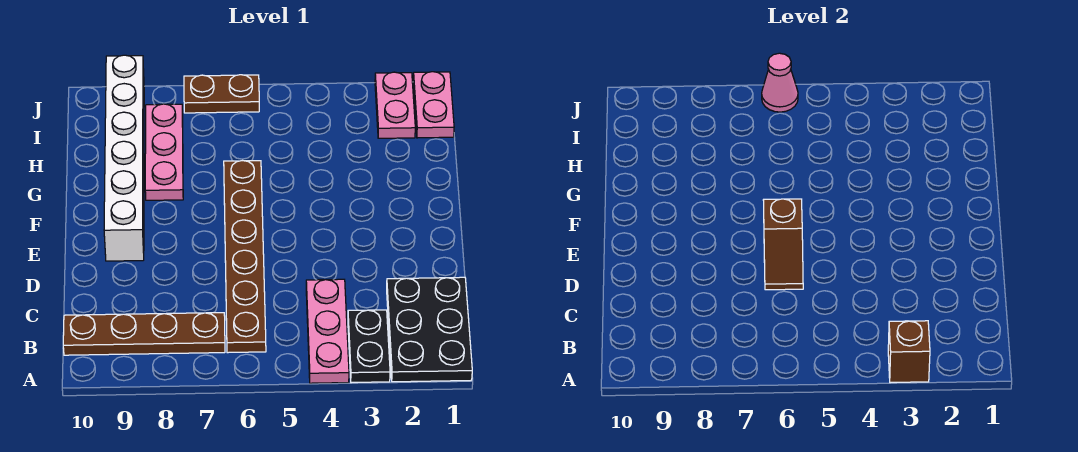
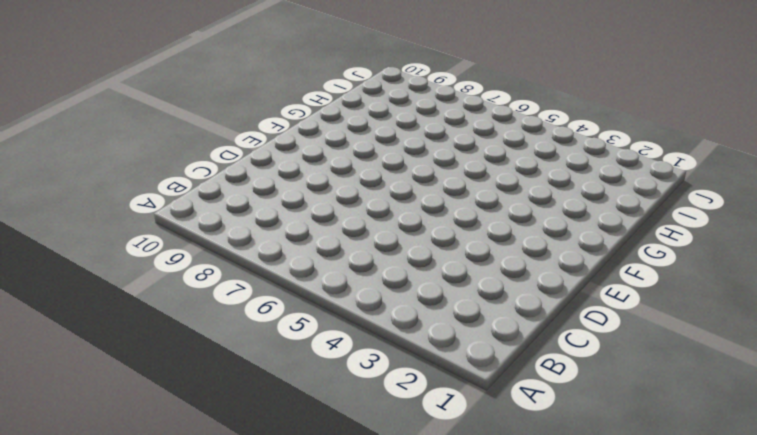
none -> black 2x3 plate [387,277,472,382]
none -> black 1x2 plate [348,310,390,383]
none -> pink 1x3 plate [306,279,349,383]

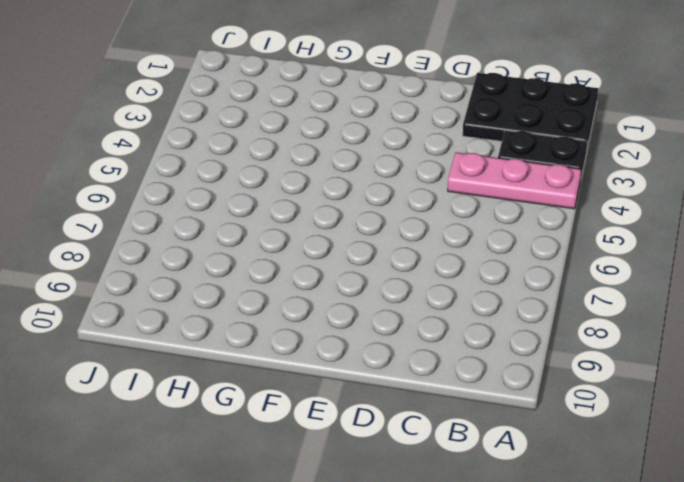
none -> brown 1x6 plate [224,161,266,353]
none -> brown 1x4 plate [63,313,225,355]
none -> white 1x6 brick [104,55,144,261]

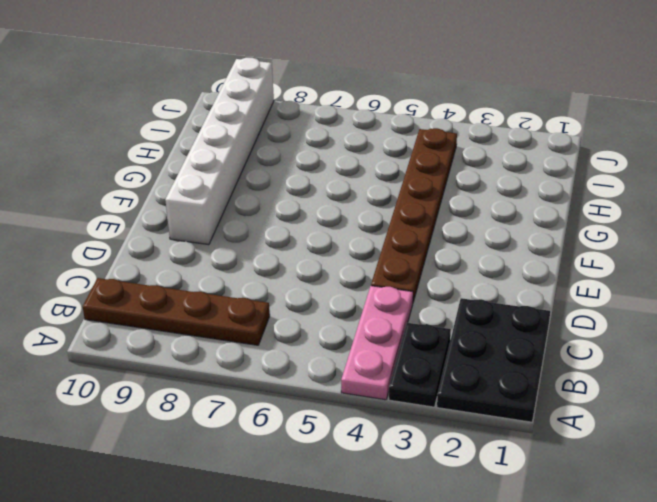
brown 1x6 plate [371,128,457,302] -> brown 1x6 plate moved to [224,161,266,353]
none -> pink 1x3 plate [145,104,183,200]
none -> pink 1x2 plate [413,72,454,138]
none -> pink 1x2 plate [375,72,415,138]

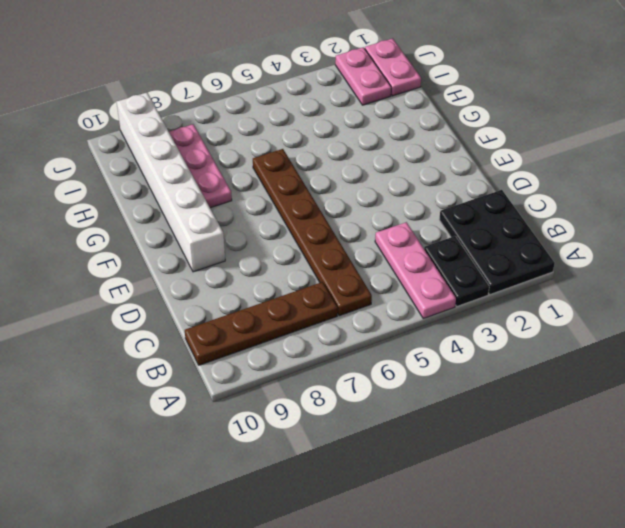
none -> brown 1x2 plate [184,75,259,113]
none -> brown 1x1 brick [888,321,930,383]
none -> brown 1x2 slope [763,199,803,290]

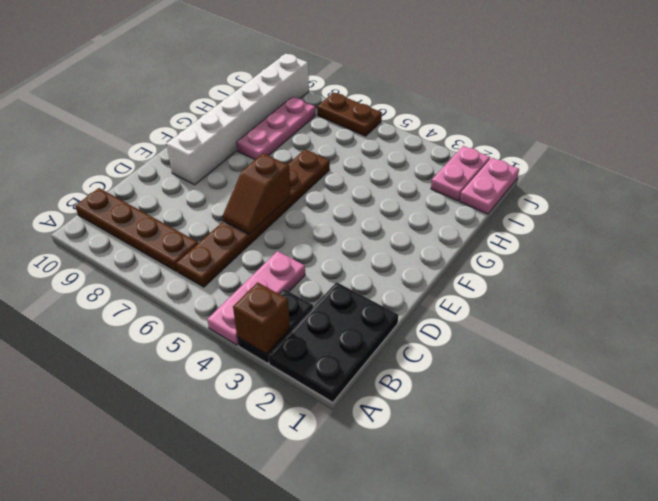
none -> pink 1x1 cone [762,53,798,112]

